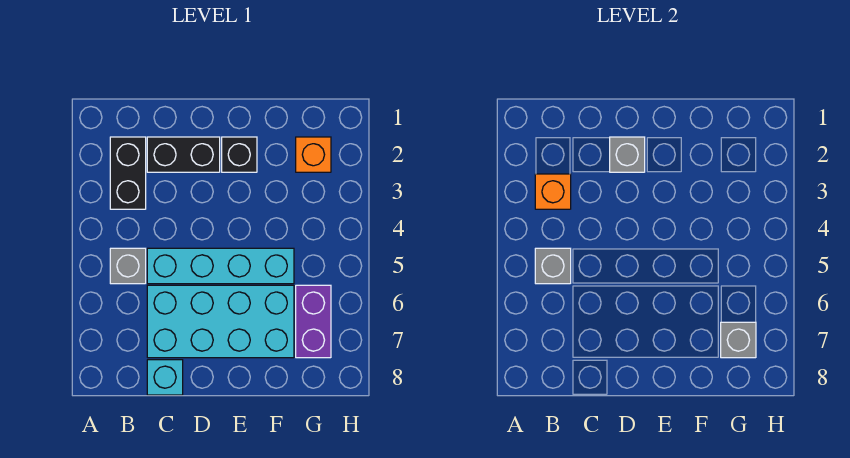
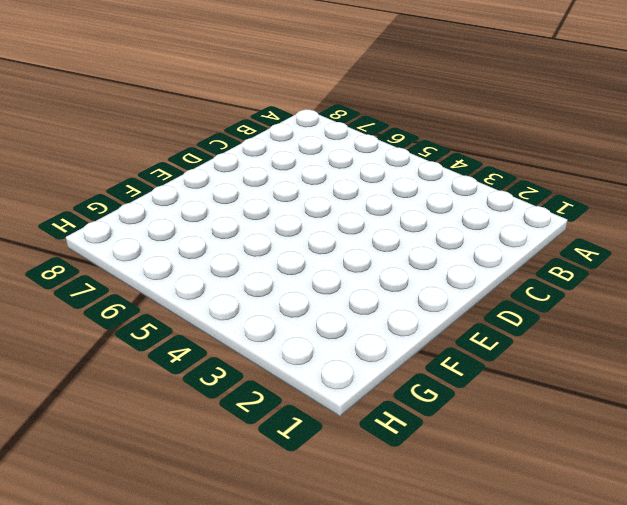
none -> black 1x2 brick [110,137,146,209]
none -> grey 1x1 brick [110,248,146,284]
none -> black 1x2 brick [147,137,220,172]

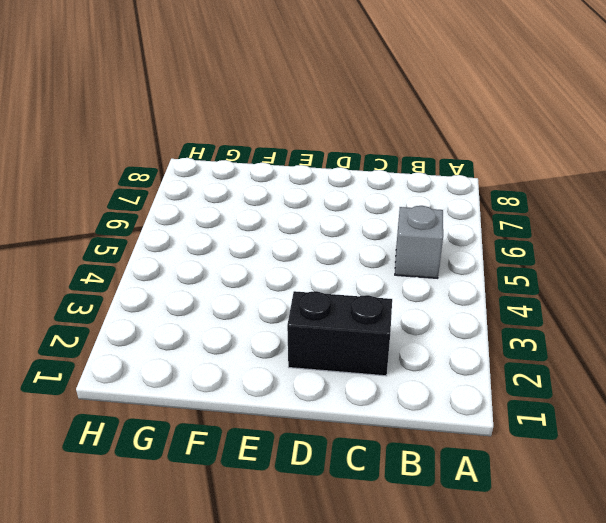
none -> black 1x2 brick [110,137,146,209]
none -> cyan 1x4 brick [147,248,294,284]
none -> cyan 2x4 brick [147,285,294,358]

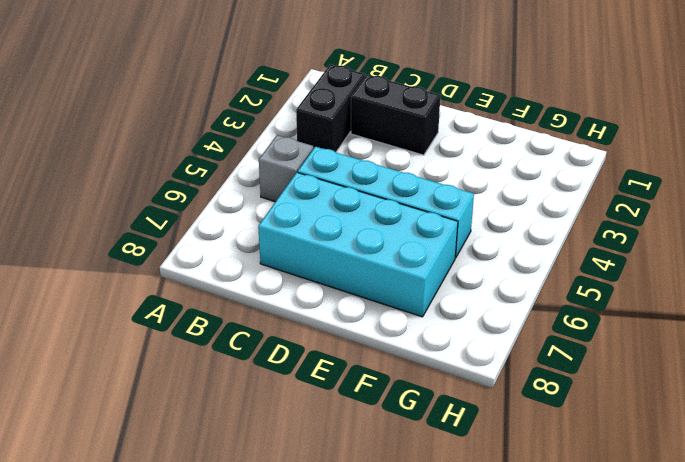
none -> cyan 1x1 brick [147,360,183,395]
none -> black 1x1 brick [222,137,257,172]
none -> orange 1x1 brick [296,137,331,172]

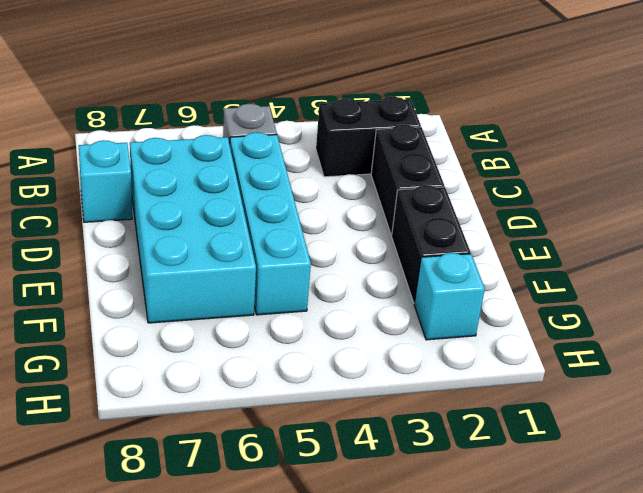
black 1x2 brick [392,185,471,303] -> black 1x1 brick [222,137,257,172]
cyan 1x1 brick [414,253,485,340] -> orange 1x1 brick [296,137,331,172]
none -> purple 1x2 brick [296,285,331,358]
none -> orange 1x1 brick [535,174,571,209]
none -> grey 1x1 brick [535,248,571,284]

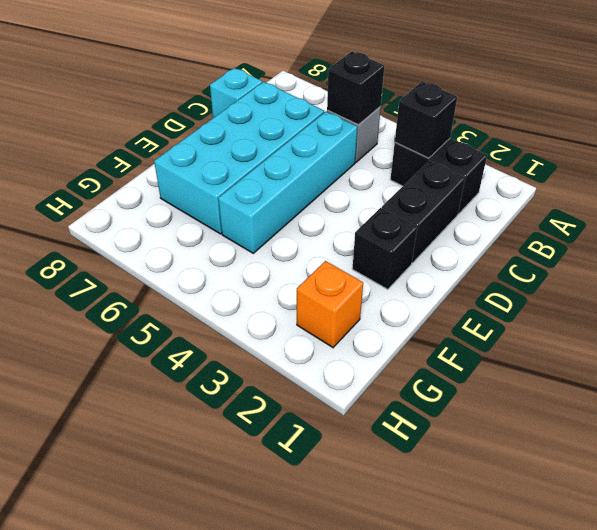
black 1x1 brick [395,82,457,158] -> orange 1x1 brick [535,174,571,209]
black 1x1 brick [327,51,384,125] -> grey 1x1 brick [535,248,571,284]
none -> purple 1x2 brick [296,285,331,358]
none -> grey 1x1 brick [610,137,645,172]
none -> grey 1x1 brick [721,322,756,358]

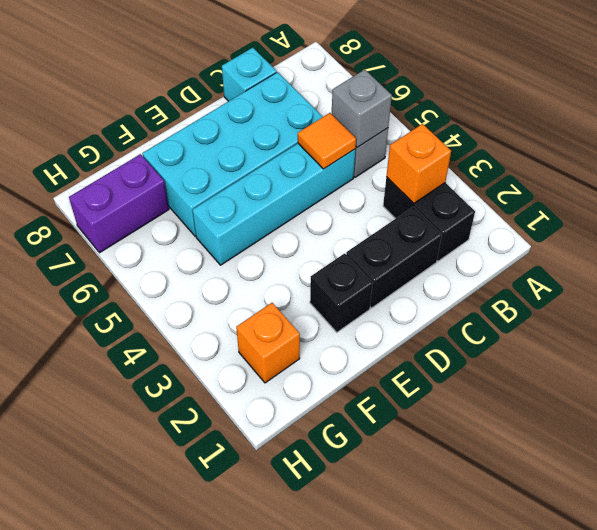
orange 1x1 tile [298,113,356,169] -> none
purple 1x2 brick [69,154,169,253] -> purple 1x2 brick turned to [296,285,331,358]
none -> grey 1x1 brick [610,137,645,172]
none -> grey 1x1 brick [721,322,756,358]

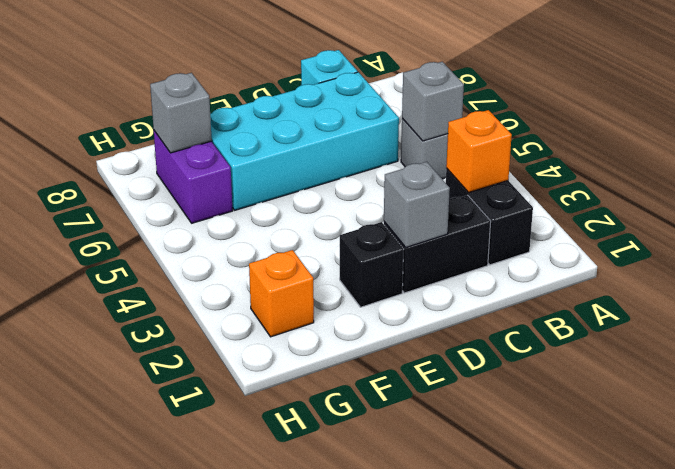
none -> cyan 1x4 brick [147,248,294,284]

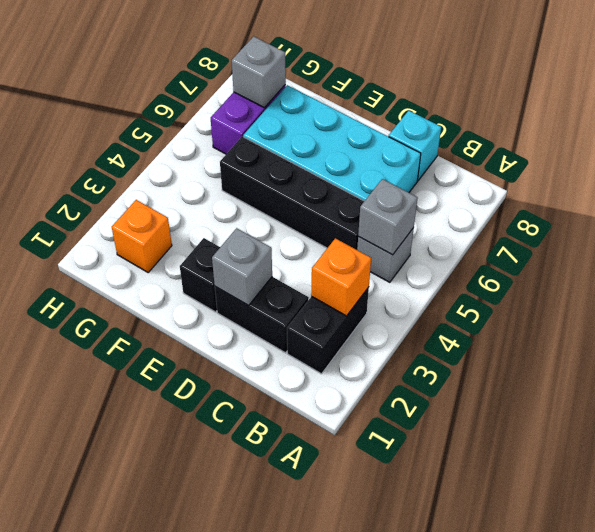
black 1x4 brick [220,136,364,250] -> cyan 1x4 brick [147,248,294,284]

